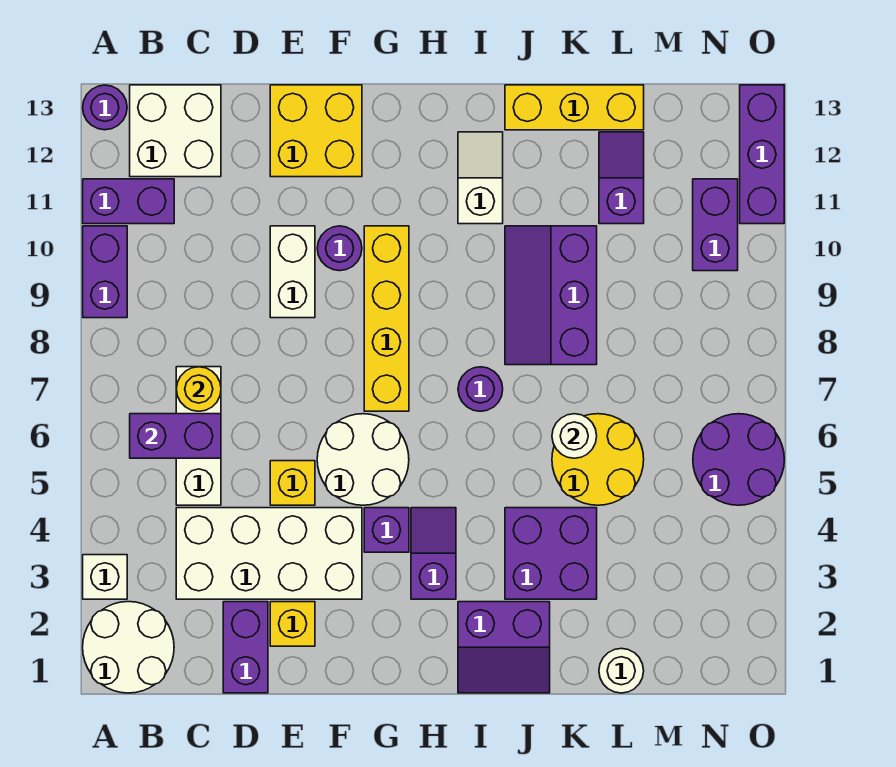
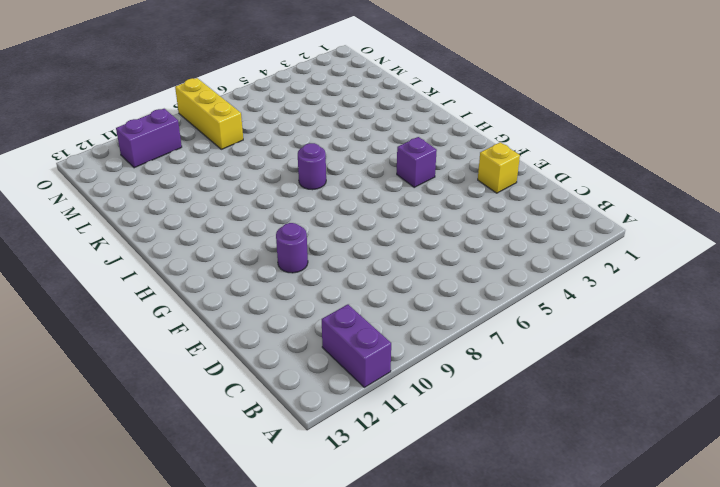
yellow 1x3 brick [175,78,243,149] -> yellow 1x3 brick moved to [505,85,644,130]
none -> white 2x2 round brick [83,602,174,693]
none -> white 1x1 brick [83,555,127,599]
none -> purple 1x2 brick [83,226,127,318]
none -> purple 1x1 round brick [83,85,127,130]

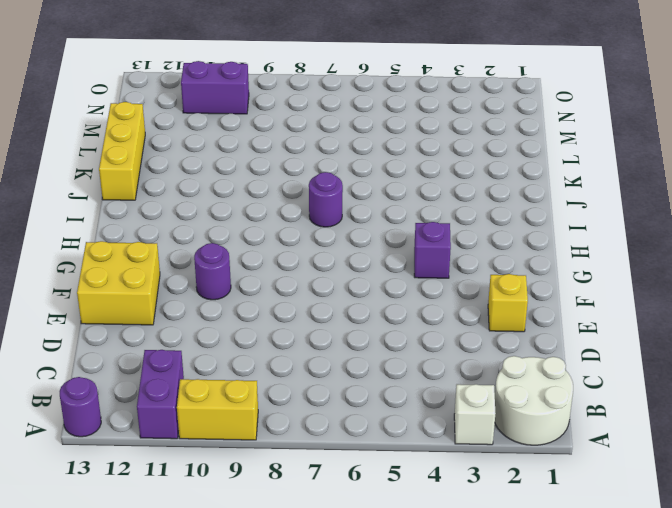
yellow 1x2 brick [177,379,258,440] -> purple 1x2 brick [83,226,127,318]
none -> white 2x2 brick [130,85,221,177]
none -> white 2x4 brick [176,508,362,599]
none -> white 1x3 brick [176,367,221,505]
none -> purple 1x2 brick [223,602,268,693]

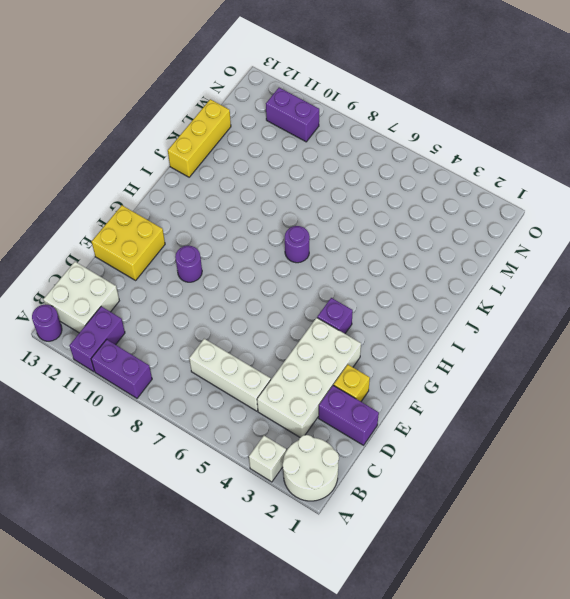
none -> yellow 1x1 brick [270,461,315,505]
none -> white 1x2 brick [270,226,315,318]
none -> white 2x2 round brick [317,414,409,505]
none -> yellow 1x4 brick [364,226,409,411]

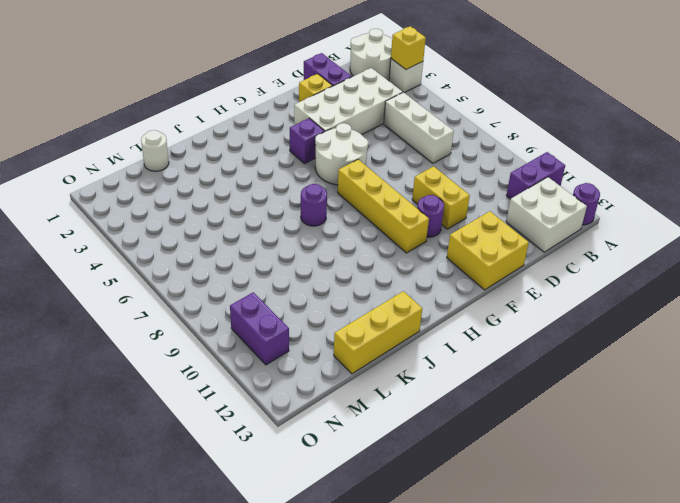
yellow 1x1 brick [391,26,426,69] -> yellow 1x1 brick moved to [270,461,315,505]
yellow 1x2 brick [412,166,470,229] -> white 1x2 brick [270,226,315,318]
none -> purple 1x2 brick [83,226,127,318]
none -> purple 1x2 slope [411,508,456,599]
none -> purple 2x2 slope [458,602,550,693]
none -> white 1x2 slope [458,132,503,224]

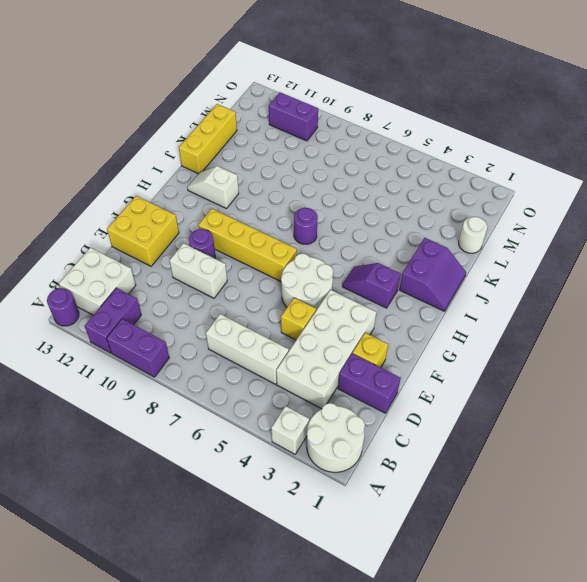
none -> purple 1x1 brick [364,508,409,552]
none -> purple 2x2 brick [505,508,597,599]
none -> purple 2x3 slope [505,226,597,365]
none -> yellow 2x2 round brick [552,414,644,505]

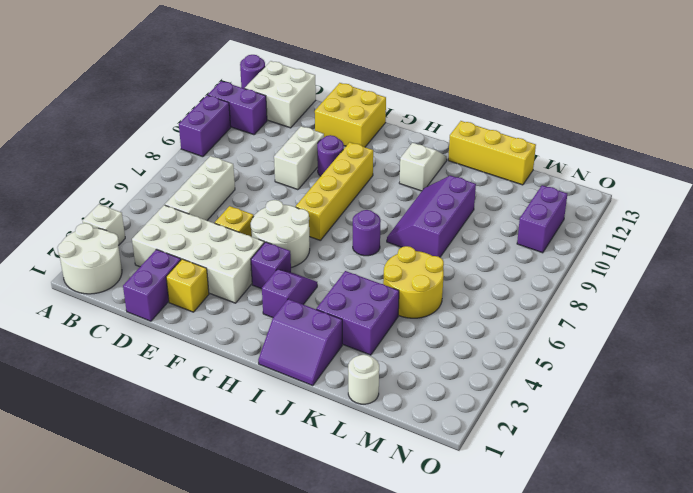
none -> purple 1x2 slope [599,132,644,224]
none -> purple 2x2 round brick [693,414,784,505]
none -> purple 1x3 brick [740,85,784,224]
none -> purple 1x2 brick [130,414,221,458]

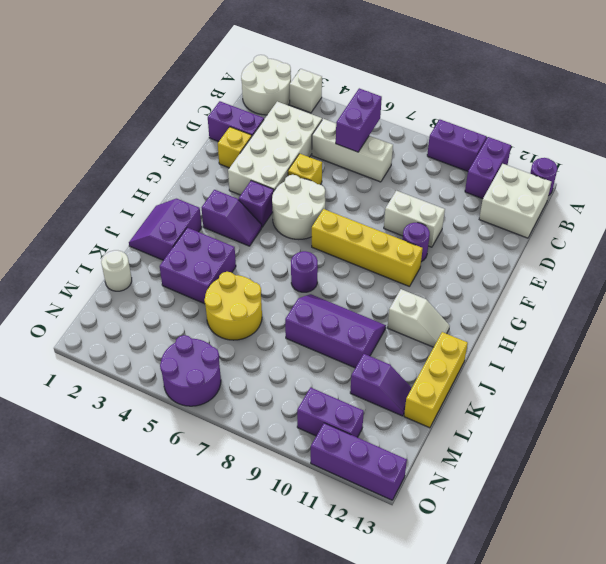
none -> yellow 2x2 brick [270,85,362,177]
none -> yellow 1x1 round brick [176,367,221,411]
none -> white 1x1 round brick [552,414,597,458]

